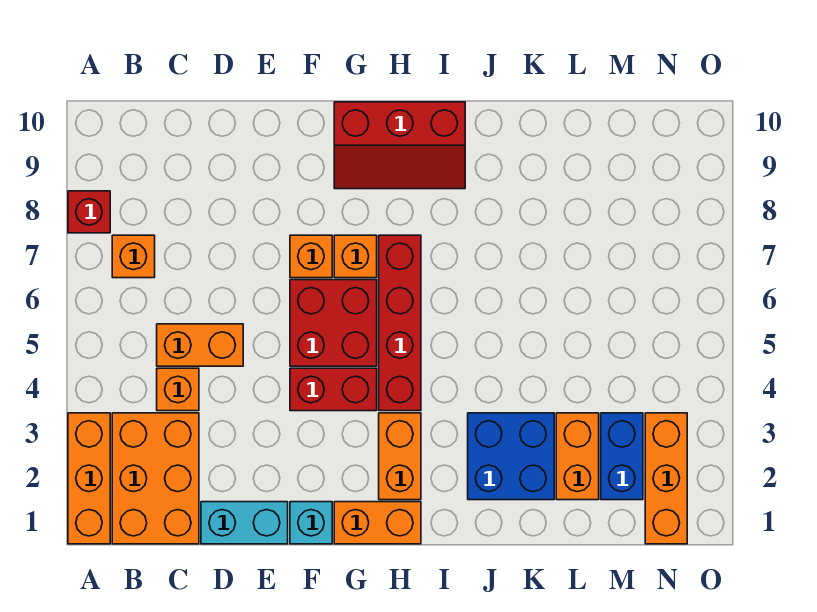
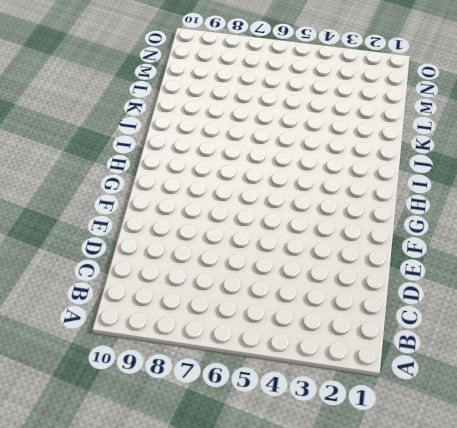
none -> orange 1x3 brick [68,413,110,544]
none -> red 1x1 brick [68,191,110,233]
none -> orange 2x3 brick [112,413,199,544]

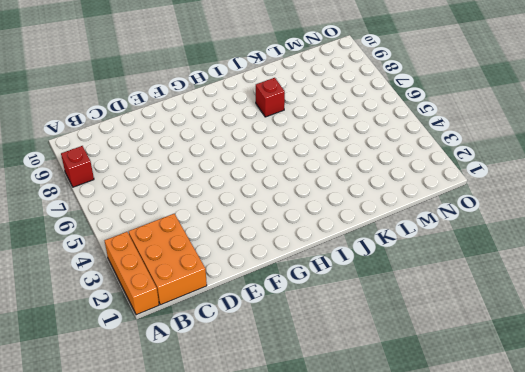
red 1x1 brick [256,78,285,117] -> none
none -> orange 1x1 brick [112,235,155,278]
none -> orange 1x1 brick [157,368,199,411]
none -> orange 1x2 brick [157,324,243,366]

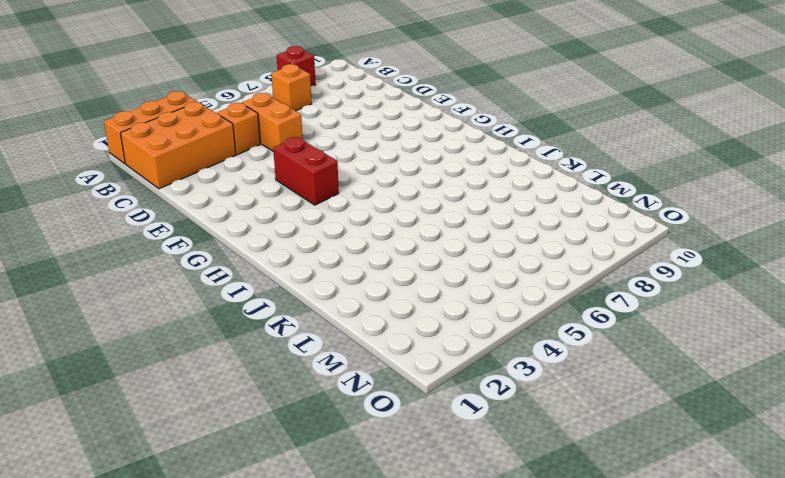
none -> cyan 1x2 brick [201,502,288,544]
none -> cyan 1x1 brick [290,502,332,544]
none -> red 2x2 brick [290,280,377,366]

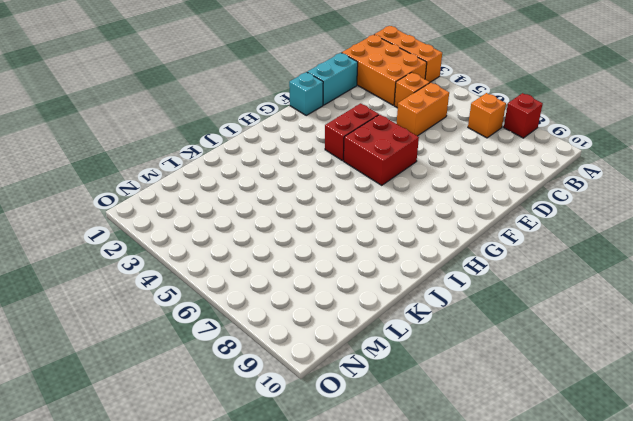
none -> orange 1x1 brick [290,235,332,278]
none -> orange 1x2 brick [334,502,421,544]
none -> orange 1x1 brick [334,235,377,278]

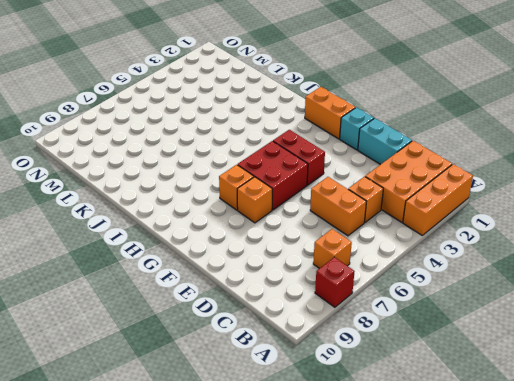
none -> red 2x3 slope [334,102,465,189]
none -> orange 1x2 brick [379,413,421,500]
none -> red 1x4 brick [379,235,421,411]

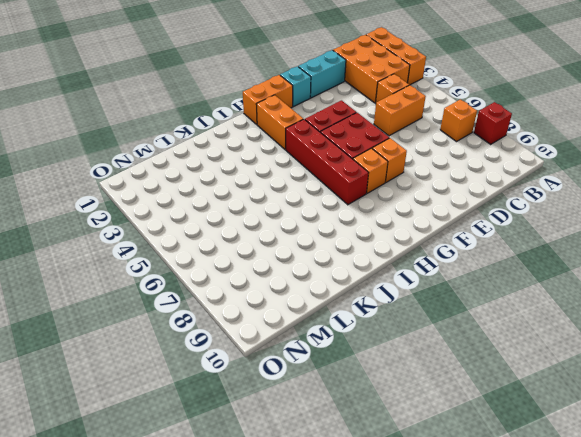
none -> red 2x3 slope [334,102,465,189]
none -> blue 2x2 brick [468,413,554,500]
none -> orange 1x2 brick [556,413,599,500]

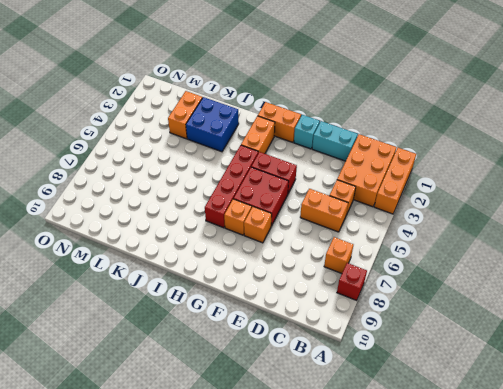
none -> red 2x3 slope [334,102,465,189]
none -> blue 1x2 brick [601,413,643,500]
none -> orange 1x3 brick [645,413,687,544]

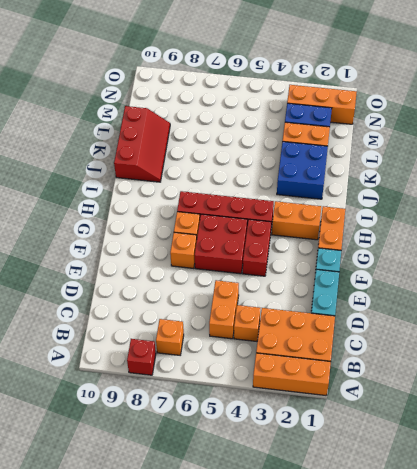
red 2x3 slope [114,106,170,182] -> red 2x3 slope moved to [334,102,465,189]

